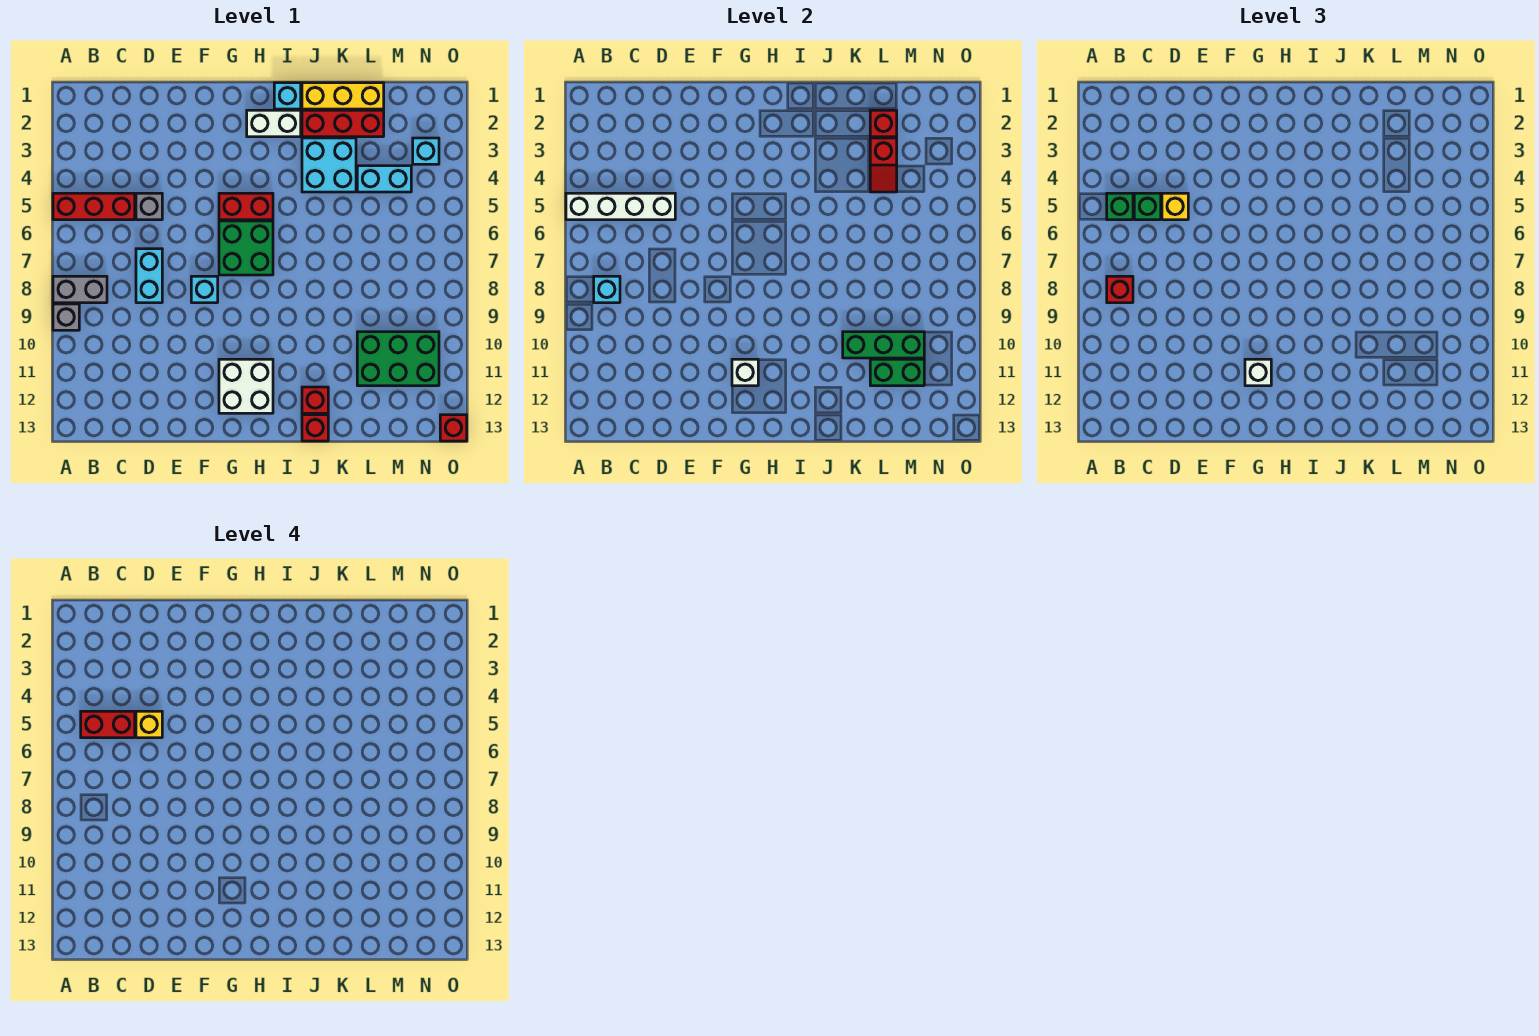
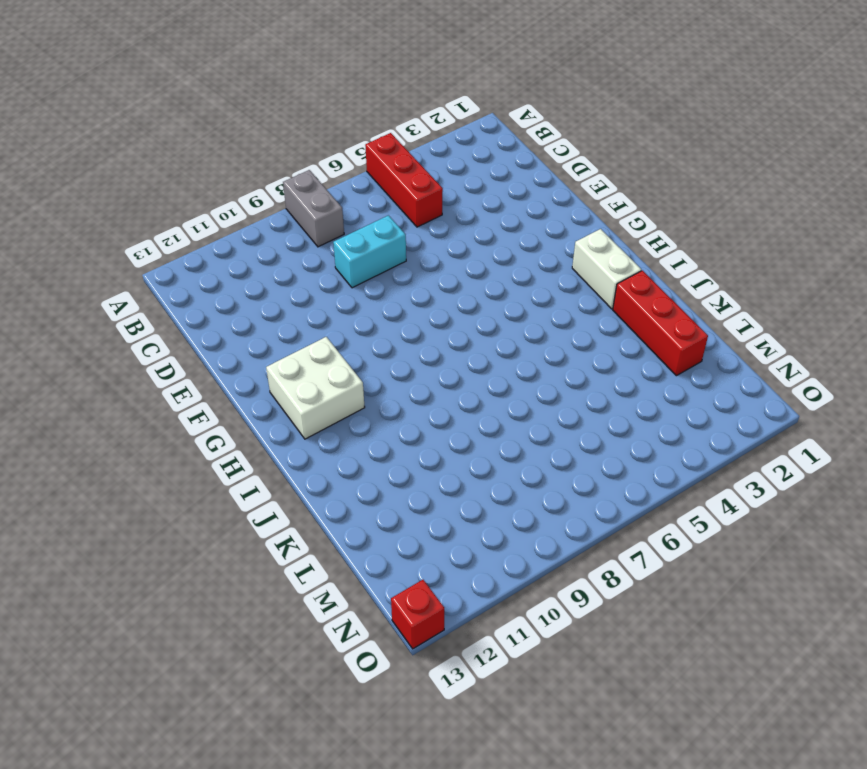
none -> grey 1x1 brick [53,304,79,330]
none -> grey 1x1 brick [136,193,162,220]
none -> cyan 1x1 brick [191,276,218,303]
none -> red 1x2 brick [219,193,273,220]

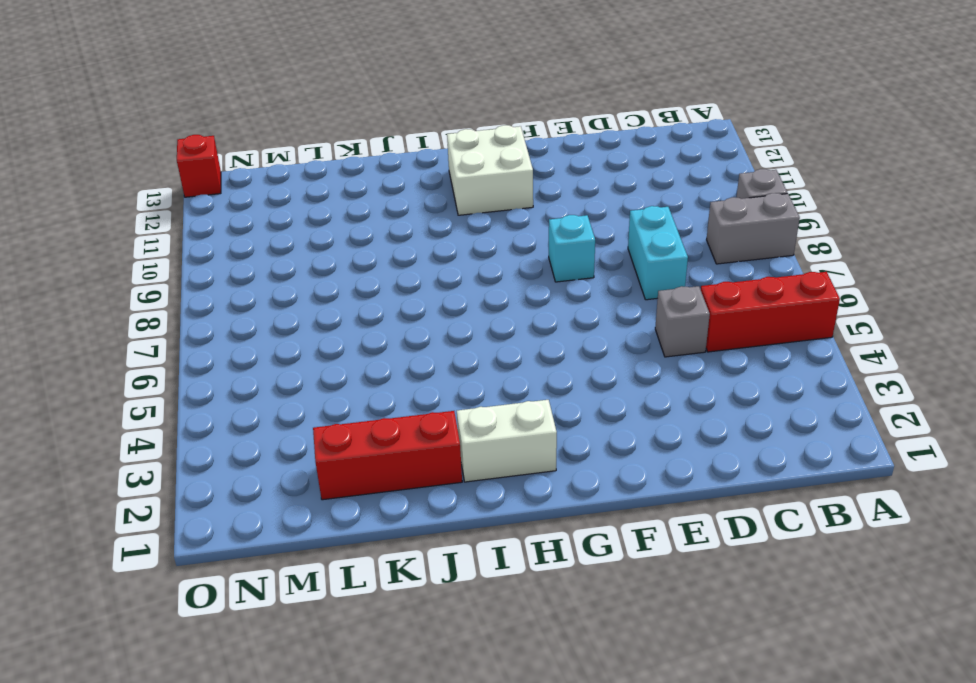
none -> red 1x2 brick [219,193,273,220]
none -> green 2x2 brick [219,221,273,275]
none -> cyan 1x1 brick [274,83,301,109]
none -> yellow 1x3 brick [302,83,384,109]

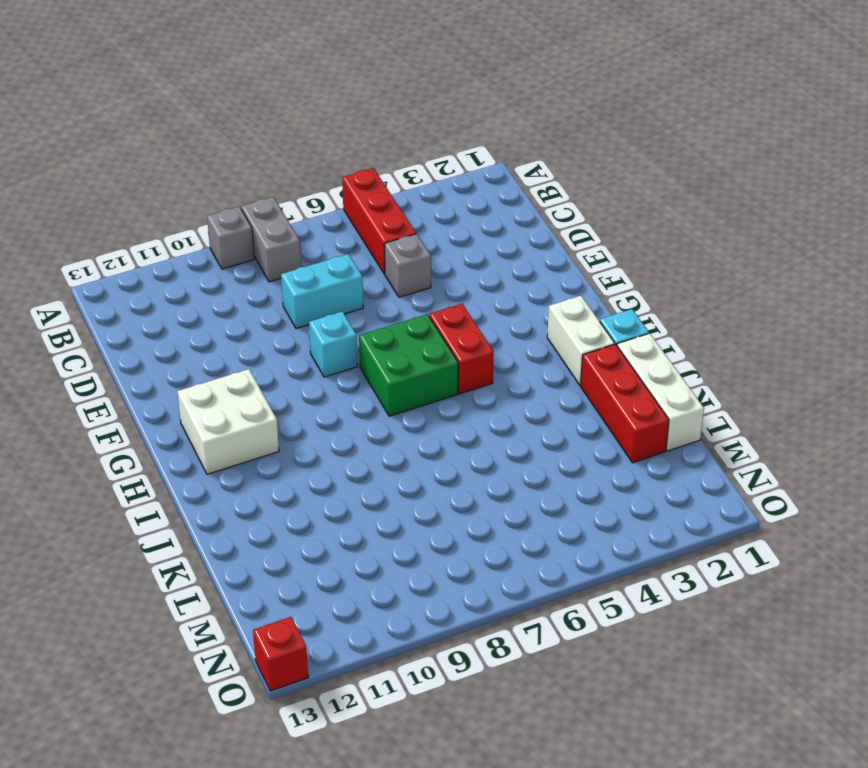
white 1x3 brick [617,333,704,451] -> yellow 1x3 brick [302,83,384,109]
none -> cyan 2x2 brick [302,138,356,192]
none -> red 1x1 brick [302,387,328,413]
none -> red 1x1 brick [302,415,328,441]
none -> cyan 1x2 brick [357,166,411,192]

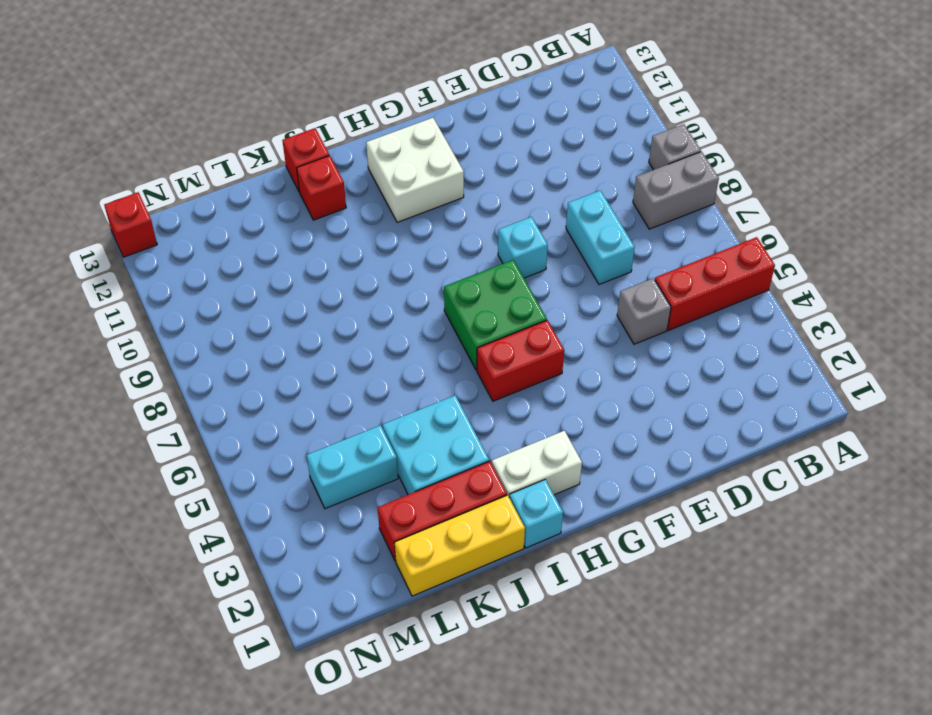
none -> green 2x3 brick [357,332,439,386]
none -> cyan 1x1 brick [413,138,439,164]
none -> white 1x4 brick [566,193,675,220]
none -> cyan 1x1 brick [594,276,620,303]

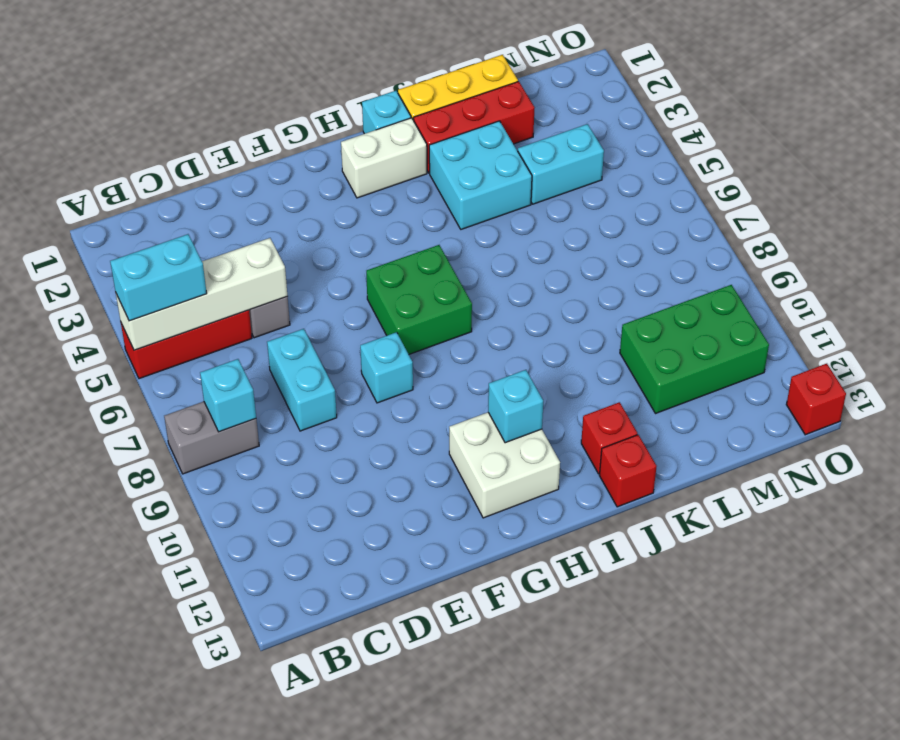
cyan 1x2 brick [110,234,207,321] -> green 1x1 brick [1107,193,1133,220]
cyan 1x1 brick [488,370,543,443] -> cyan 1x1 brick moved to [413,138,439,164]
none -> grey 1x1 brick [53,304,79,330]
none -> red 1x2 brick [219,193,273,220]
none -> white 1x1 brick [732,359,758,386]
none -> green 1x3 brick [843,332,924,358]

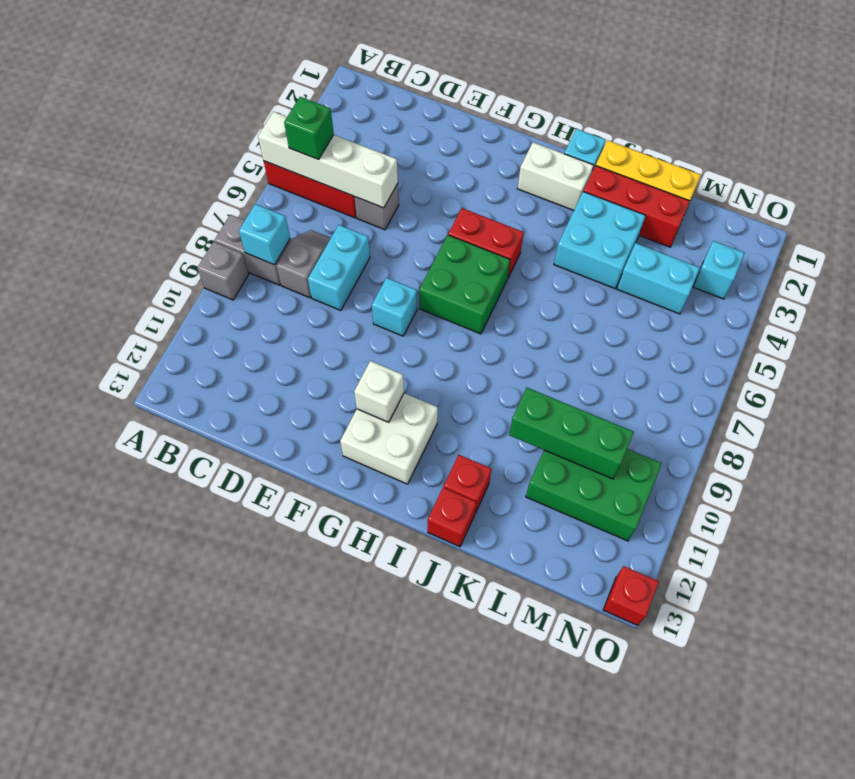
grey 1x2 slope [276,230,331,298] -> none
none -> red 1x1 brick [870,110,897,137]
none -> red 1x2 slope [870,138,897,192]
none -> green 1x2 brick [870,359,924,386]
none -> red 1x1 brick [1107,276,1133,303]

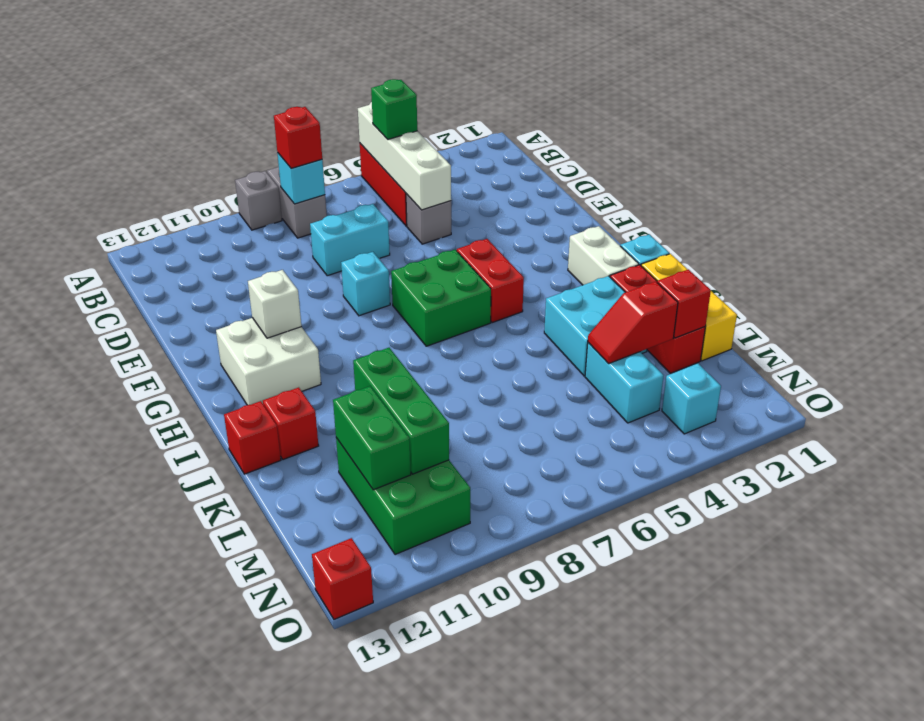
none -> green 1x1 brick [1134,193,1161,220]
none -> yellow 1x1 brick [1162,193,1188,220]
none -> white 1x1 brick [1245,359,1271,386]
none -> red 1x2 brick [81,711,135,738]

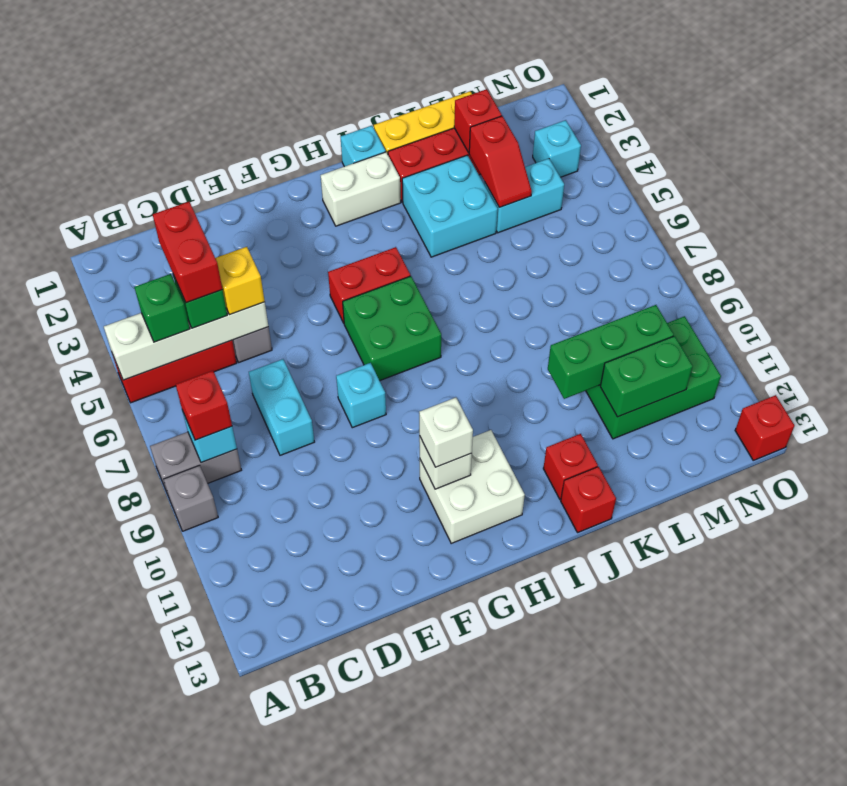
red 1x2 brick [153,202,222,303] -> red 1x2 brick turned to [81,711,135,738]
none -> yellow 1x1 brick [136,711,162,738]

